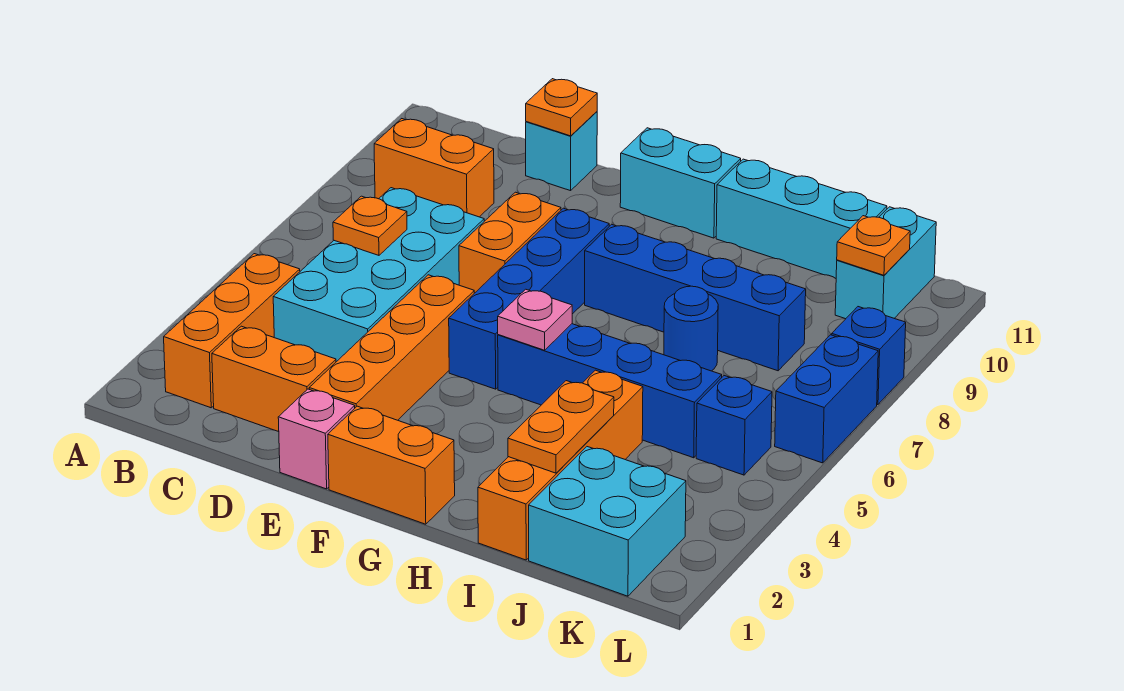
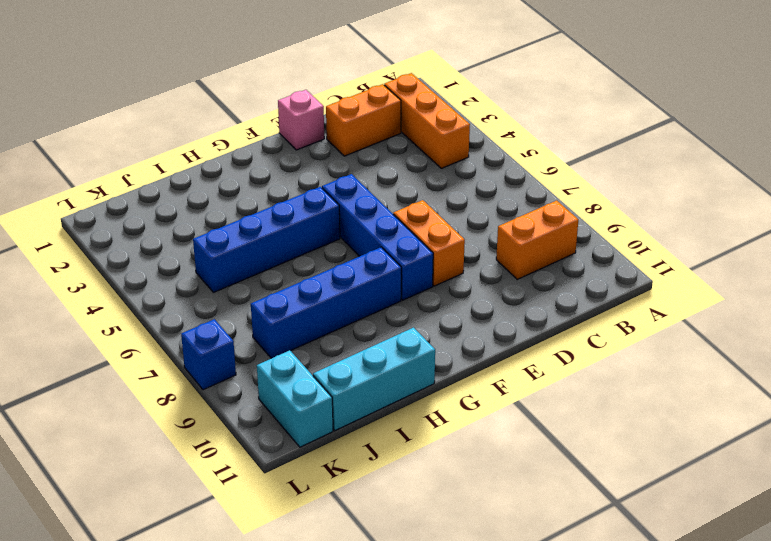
none -> cyan 2x4 brick [273,188,484,362]
none -> cyan 1x1 brick [526,112,597,191]
none -> orange 1x4 brick [309,275,474,420]

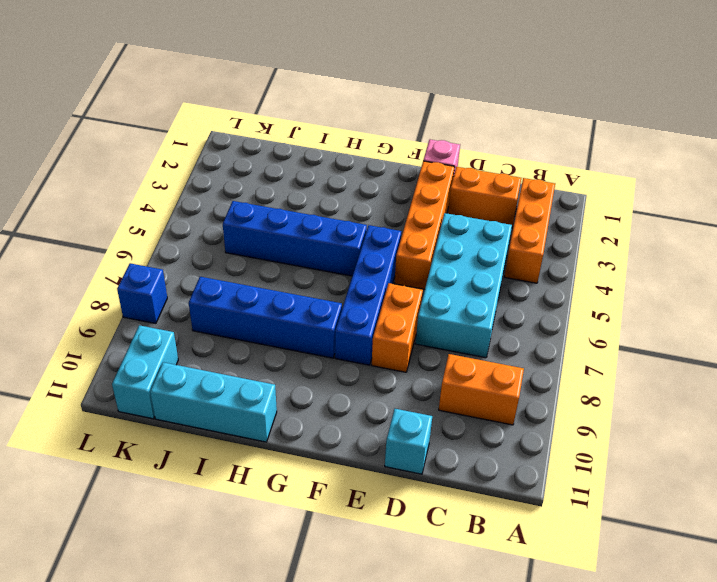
none -> orange 1x2 brick [328,406,455,524]
none -> cyan 1x2 brick [620,128,741,238]
none -> orange 1x4 brick [478,370,643,560]

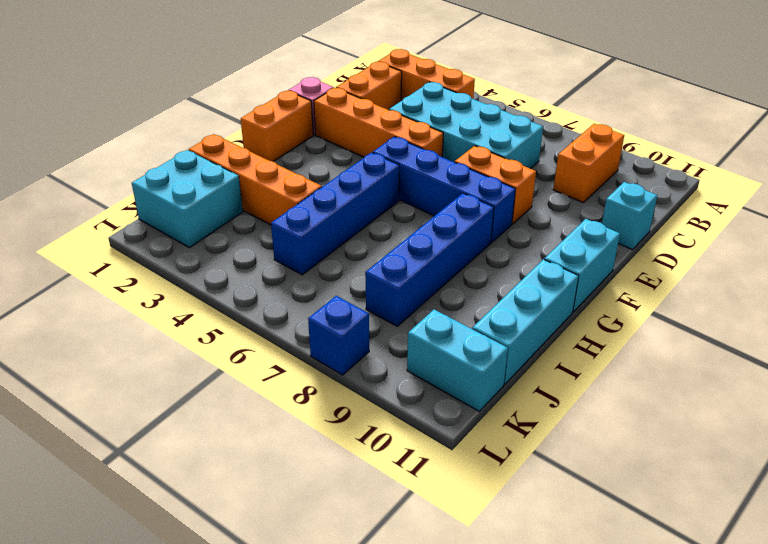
none -> blue 1x1 round brick [664,286,718,371]
none -> blue 1x1 brick [696,376,772,475]
none -> blue 1x2 brick [775,335,878,463]

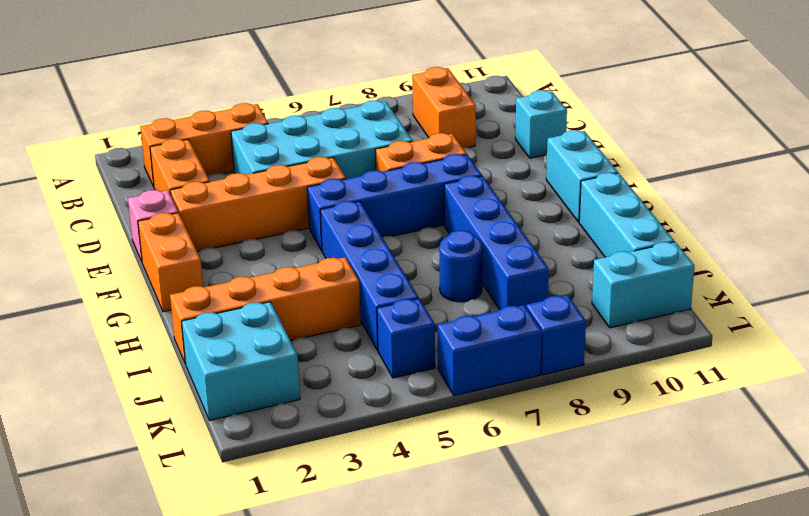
none -> orange 1x1 plate [333,196,407,255]
none -> orange 1x1 plate [526,79,597,136]
none -> pink 1x1 plate [498,289,572,350]

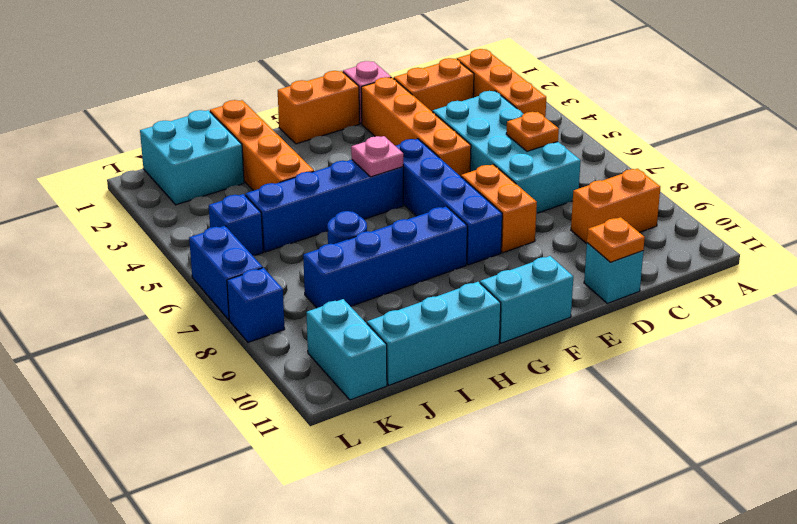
none -> orange 1x2 plate [508,381,614,473]
none -> orange 1x1 plate [837,216,910,275]

